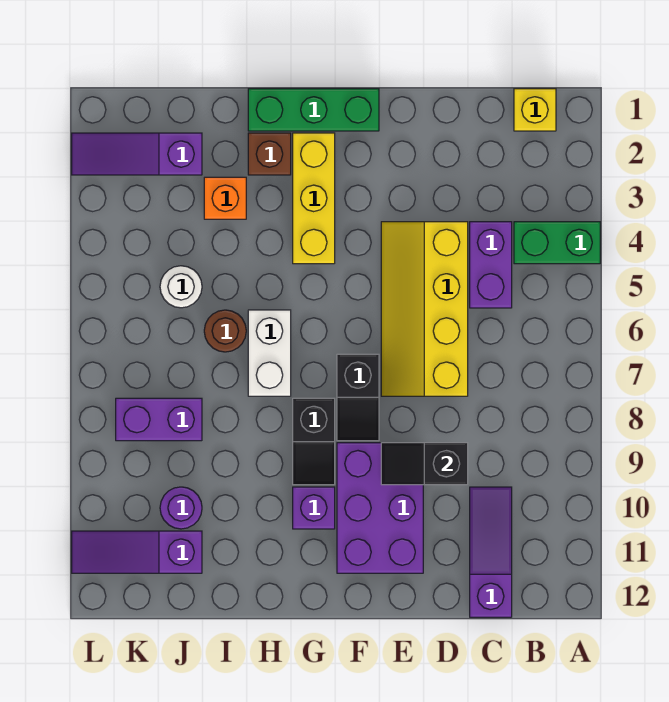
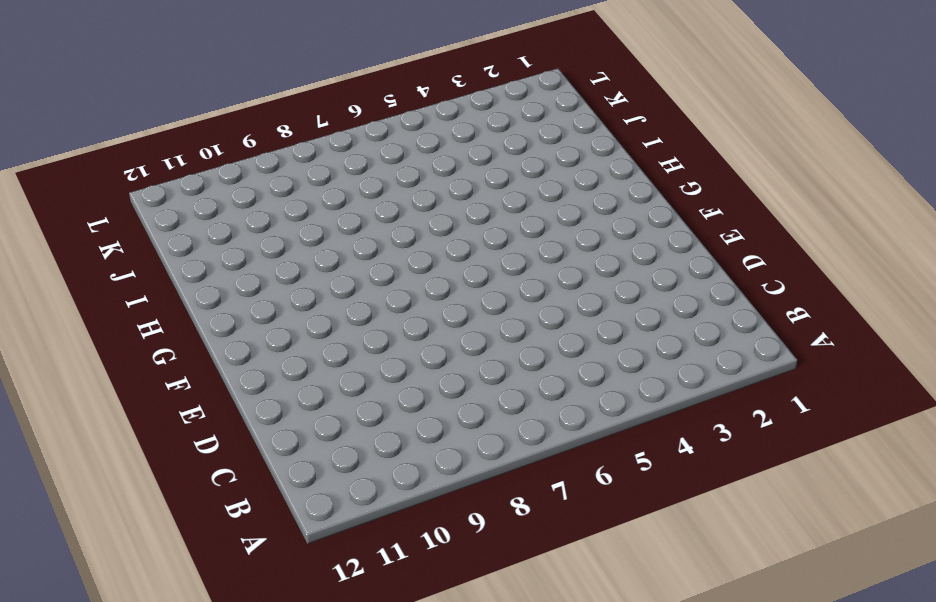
none -> green 1x2 brick [514,222,600,264]
none -> yellow 1x1 brick [514,89,556,131]
none -> purple 1x2 brick [470,222,512,308]

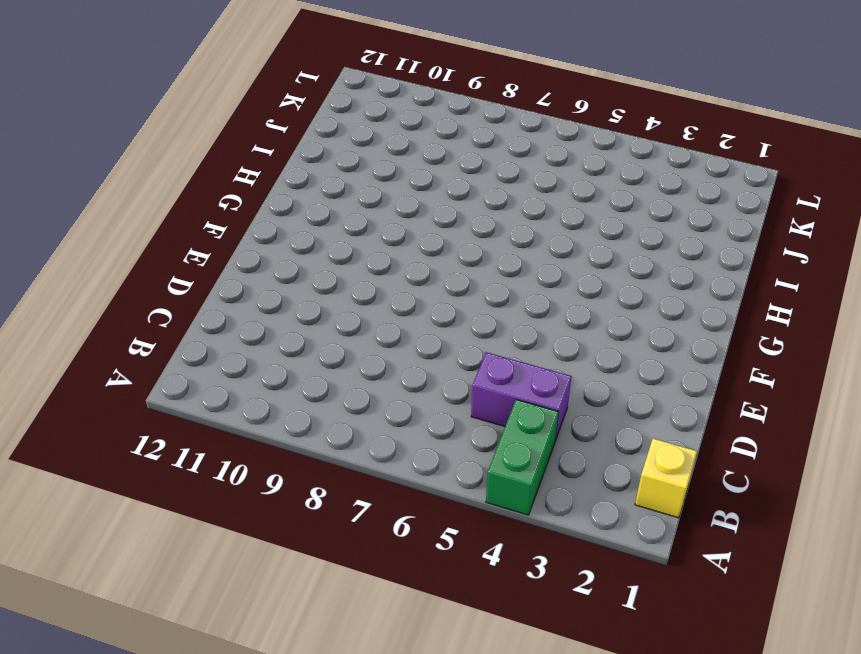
none -> purple 1x3 slope [470,487,512,617]
none -> yellow 2x4 slope [381,222,468,396]
none -> purple 2x3 brick [337,443,423,573]

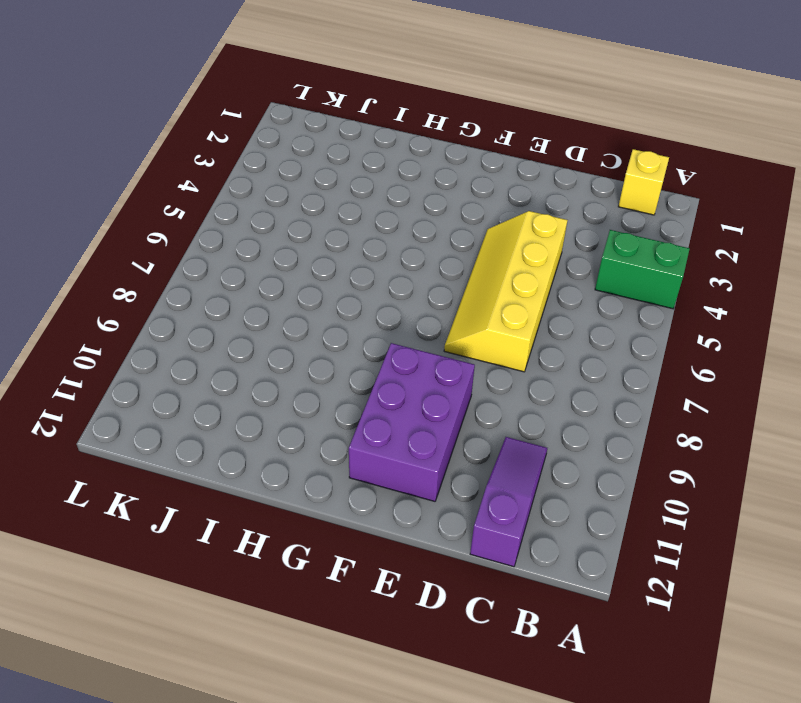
none -> purple 1x2 brick [470,222,512,308]
none -> green 1x3 brick [248,89,379,131]
none -> black 1x2 slope [337,354,379,441]

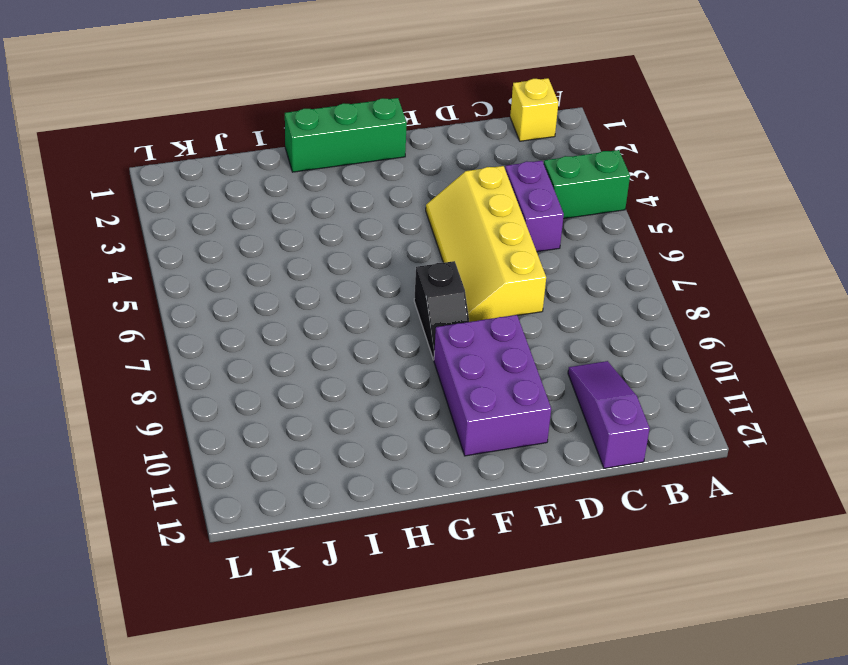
none -> yellow 1x3 brick [293,133,335,264]
none -> black 1x2 slope [293,398,335,485]
none -> purple 1x1 brick [293,487,335,529]

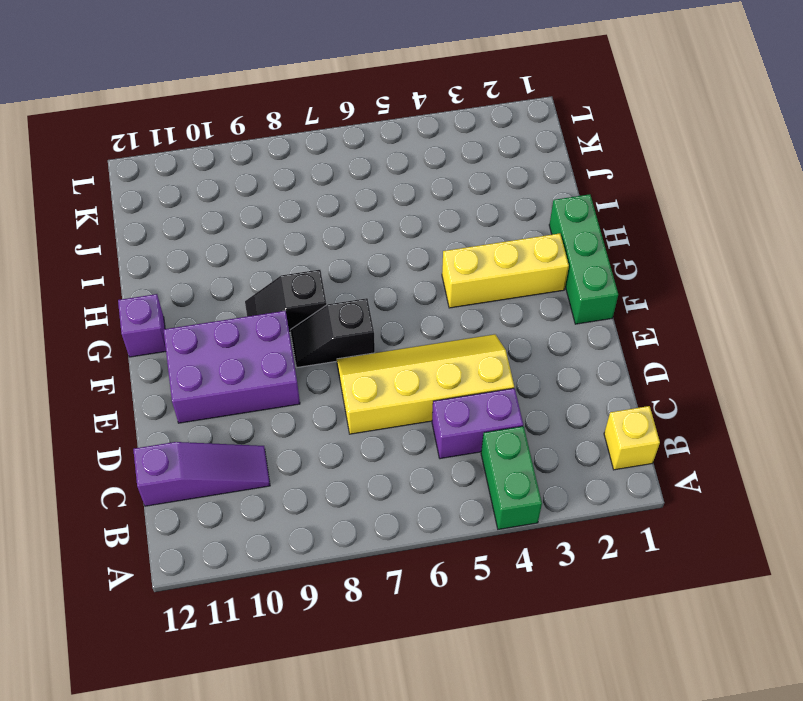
purple 1x1 brick [118,294,166,357] -> purple 1x1 brick moved to [293,487,335,529]
none -> brown 1x1 brick [248,133,291,175]
none -> white 1x2 brick [248,310,291,396]
none -> orange 1x1 brick [204,177,246,219]

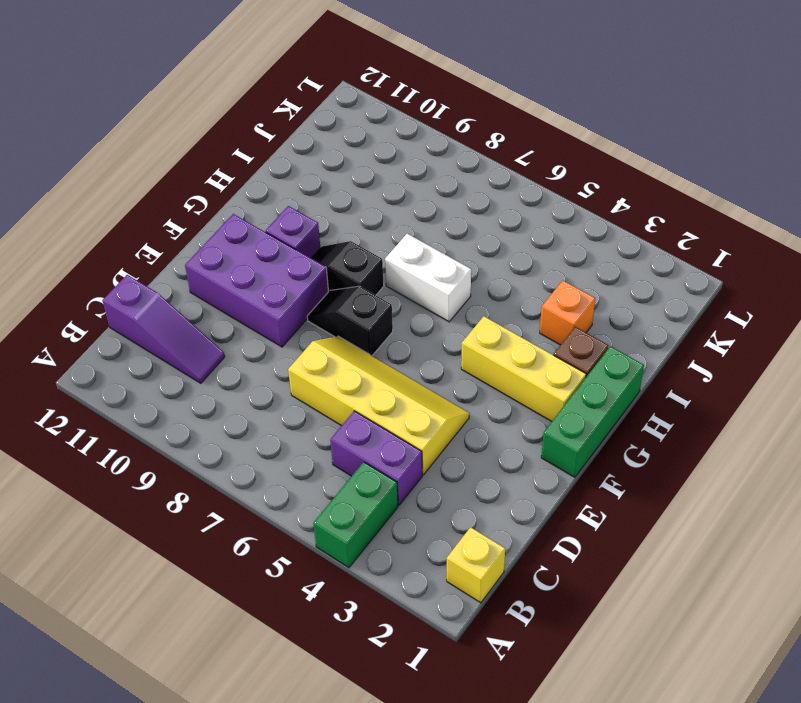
none -> brown 1x1 round brick [204,310,246,352]
none -> purple 1x3 slope [72,133,202,175]
none -> white 1x1 round brick [160,266,202,308]

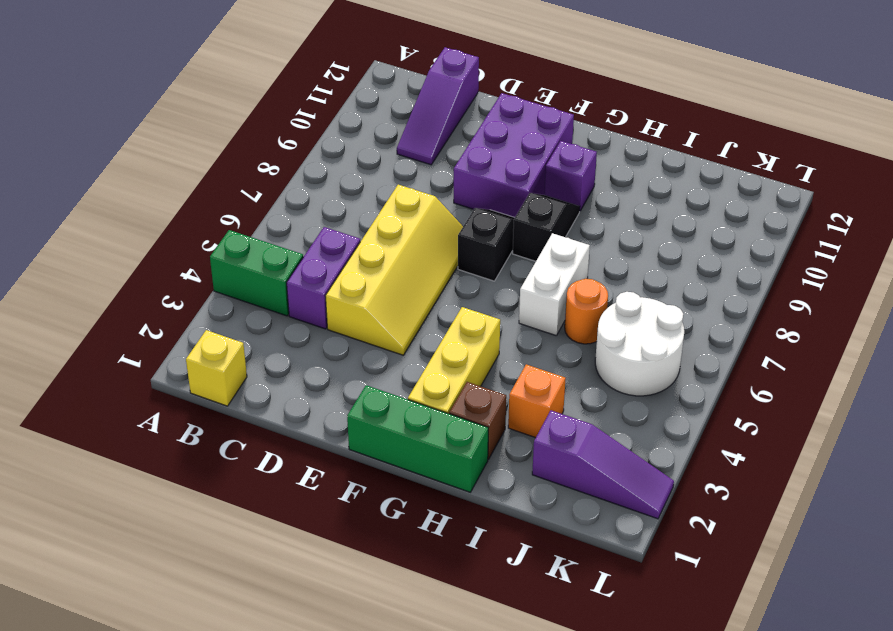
orange 1x1 round brick [565,279,608,344] -> brown 1x1 round brick [204,310,246,352]
white 2x2 round brick [595,292,684,396] -> white 1x1 round brick [160,266,202,308]
none -> purple 1x2 brick [116,398,202,441]
none -> purple 1x1 round brick [160,487,202,529]
none -> purple 1x3 slope [72,531,202,573]

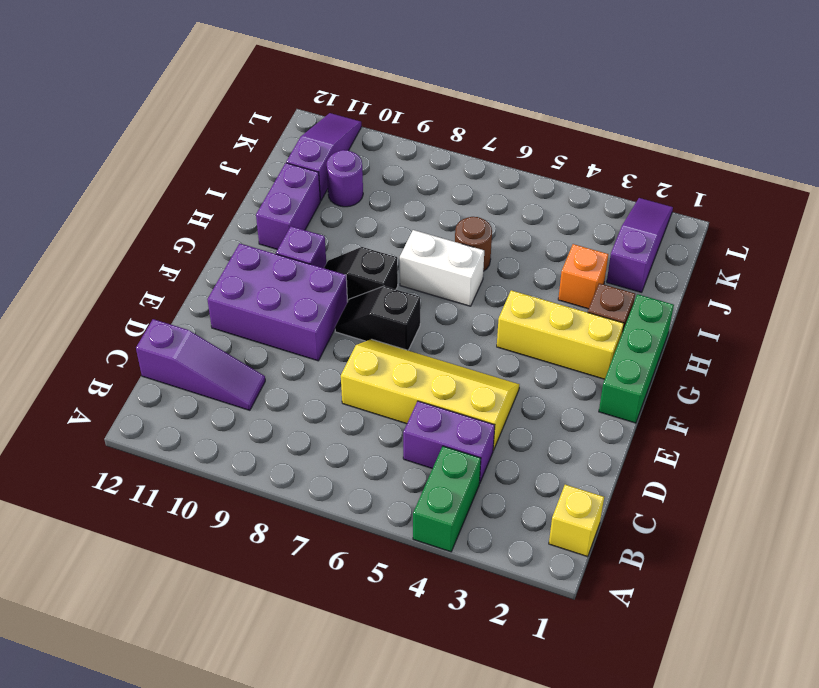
purple 1x2 brick [256,163,320,250] -> purple 1x2 brick moved to [116,398,202,441]
none -> white 1x1 round brick [160,266,202,308]
none -> black 1x2 slope [381,443,468,485]

